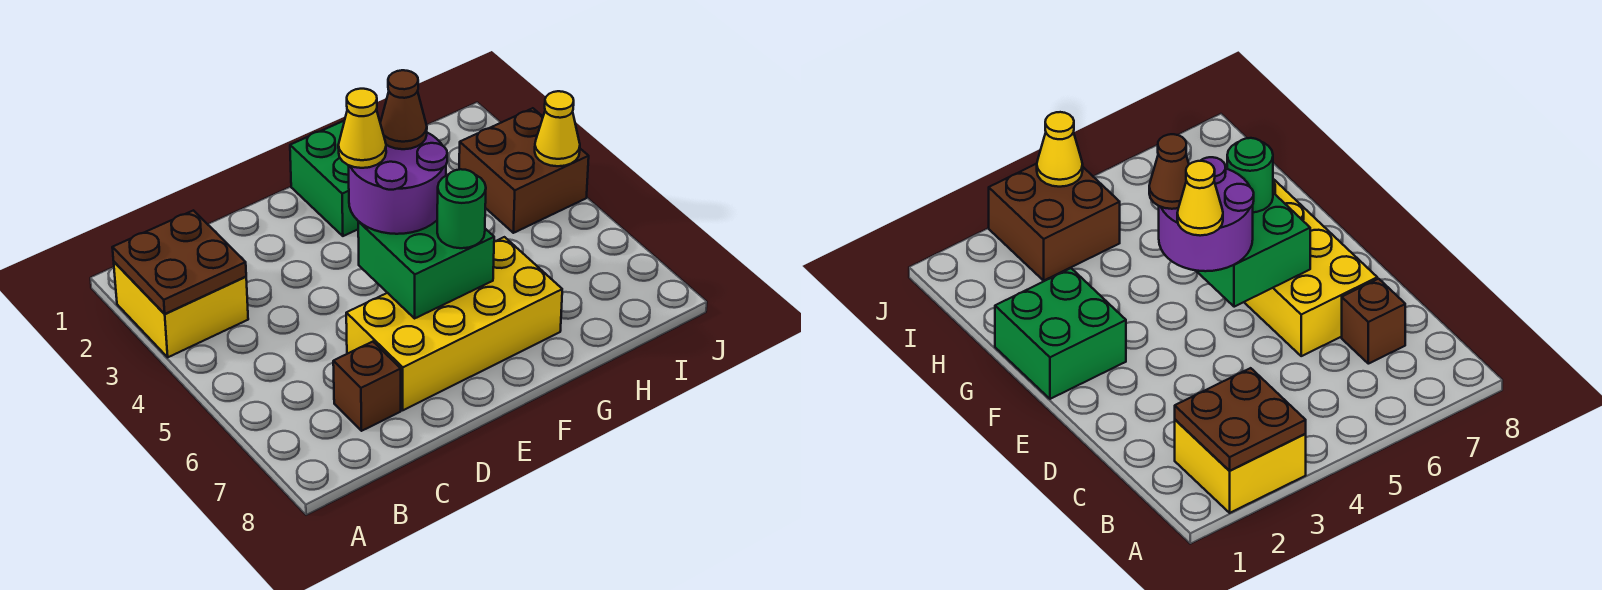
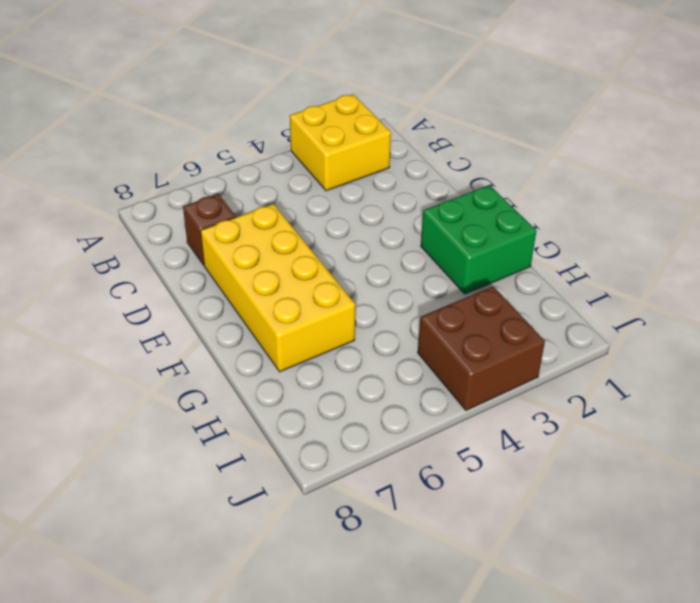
none -> brown 2x2 plate [112,210,246,314]
none -> green 2x2 brick [358,221,494,318]
none -> yellow 1x1 cone [535,91,580,166]

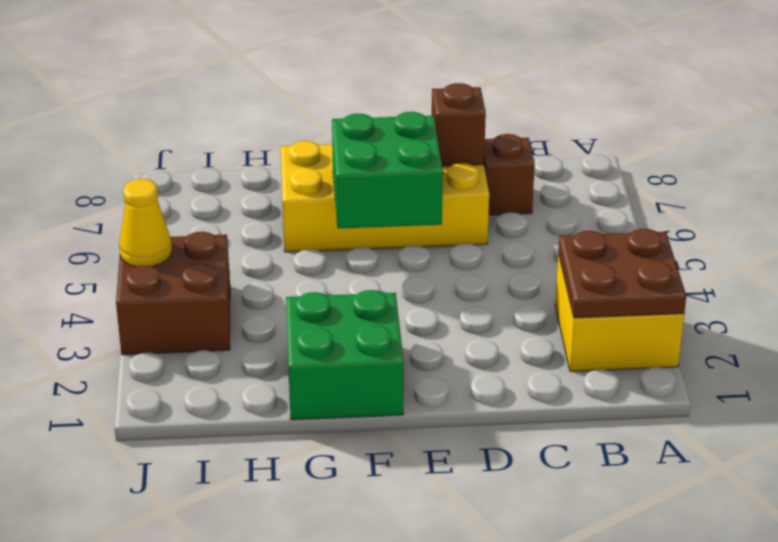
brown 1x1 brick [432,83,486,166] -> none
none -> purple 2x2 round brick [348,133,447,234]
none -> green 1x1 round brick [437,169,486,248]
none -> yellow 1x1 cone [338,89,386,168]

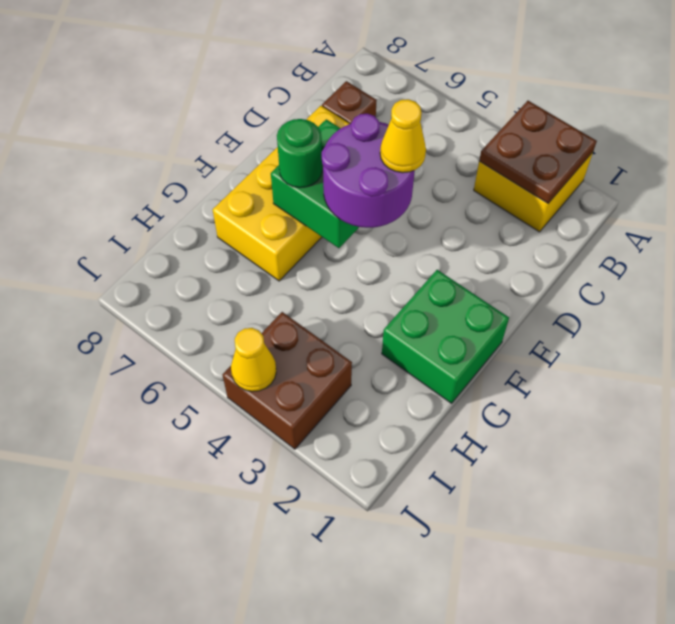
none -> brown 1x1 cone [380,70,427,149]

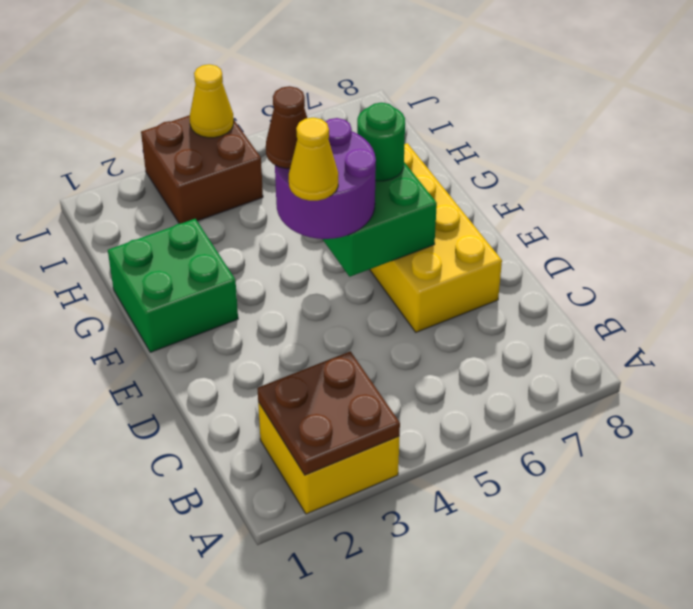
none -> brown 1x1 brick [333,342,401,431]

